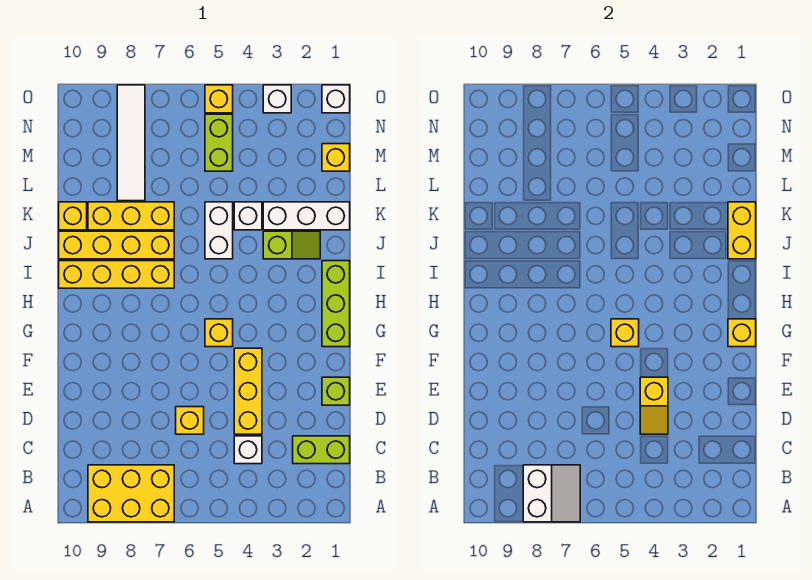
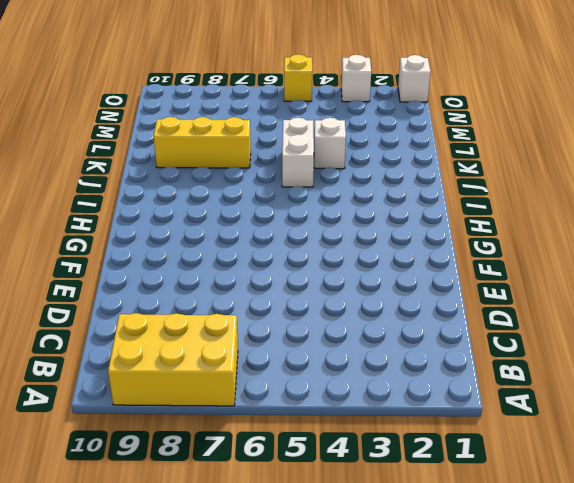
none -> lime 1x2 brick [293,436,350,464]
none -> white 1x1 brick [234,436,262,464]
none -> yellow 1x3 brick [234,348,262,434]

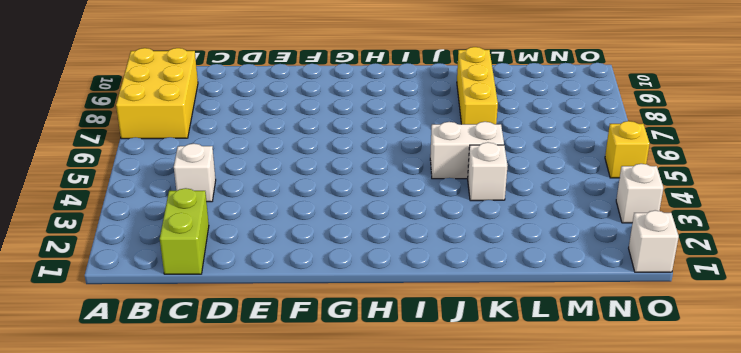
none -> yellow 1x3 brick [234,348,262,434]
none -> yellow 1x1 brick [176,407,204,434]
none -> lime 1x1 brick [322,377,350,405]

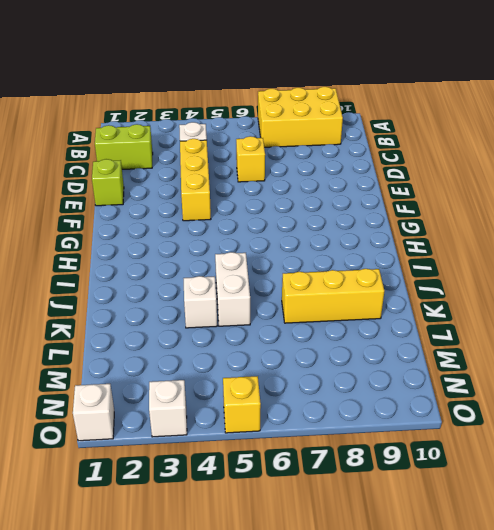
none -> lime 1x3 brick [322,261,350,347]
none -> yellow 1x1 brick [205,319,233,347]
none -> yellow 1x4 brick [59,261,174,288]

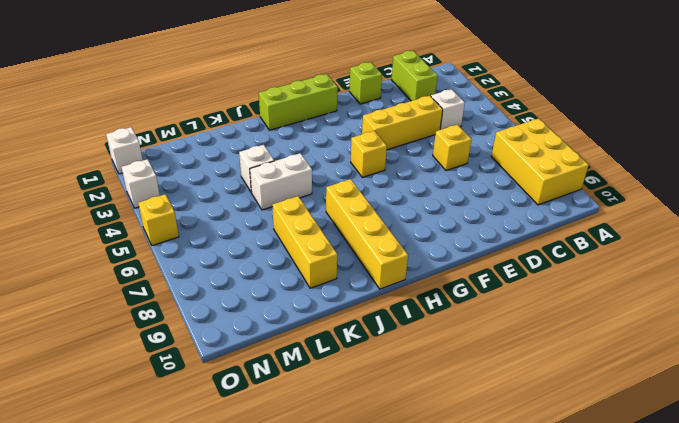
none -> lime 1x2 slope [263,231,320,259]
none -> yellow 1x4 brick [59,231,174,259]
none -> white 1x3 brick [263,202,350,230]

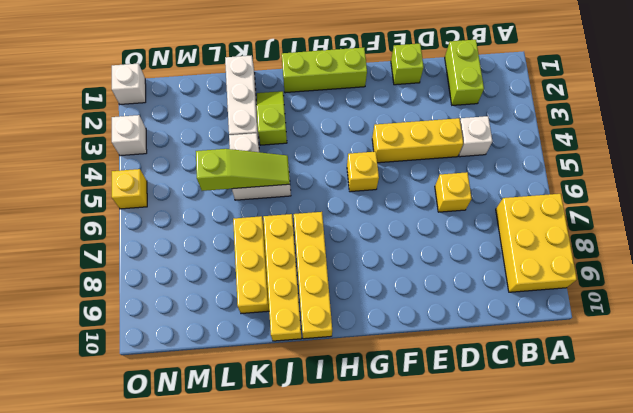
lime 1x3 slope [196,149,290,191] -> none
none -> yellow 1x1 brick [59,202,87,230]
none -> white 1x4 tile [117,85,145,201]
none -> yellow 1x1 brick [322,144,350,171]

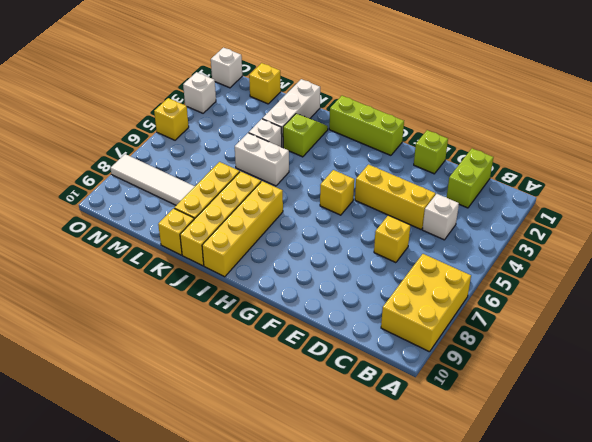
none -> lime 1x2 brick [205,114,233,171]
none -> white 2x2 slope [523,465,580,522]
none -> yellow 1x2 slope [640,377,668,434]

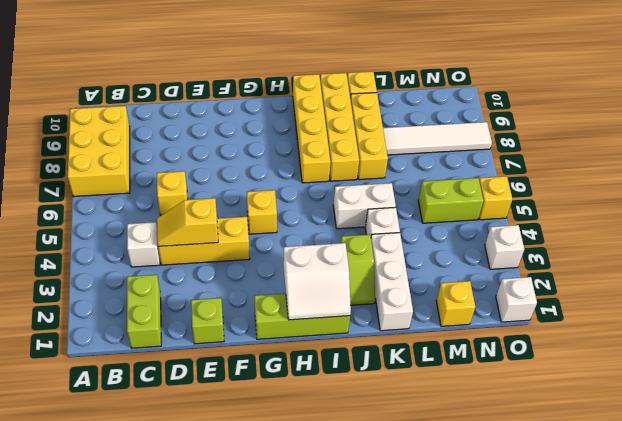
white 2x2 slope [283,243,351,320] -> white 2x2 slope moved to [523,465,580,522]
none -> yellow 1x1 brick [728,319,756,347]
none -> yellow 1x1 brick [611,319,639,347]
none -> yellow 1x2 brick [728,202,756,259]

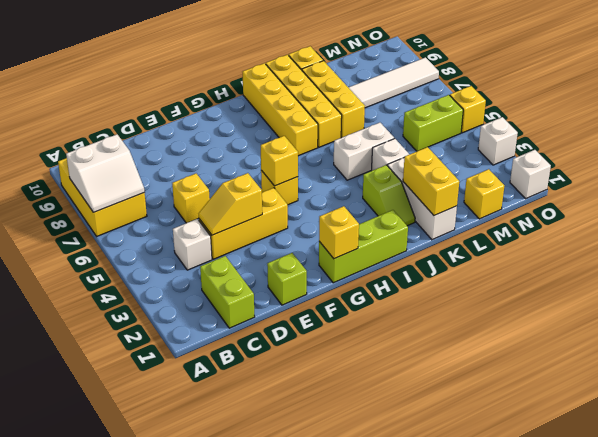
yellow 1x2 brick [403,147,459,216] -> yellow 1x2 brick turned to [728,202,756,259]

